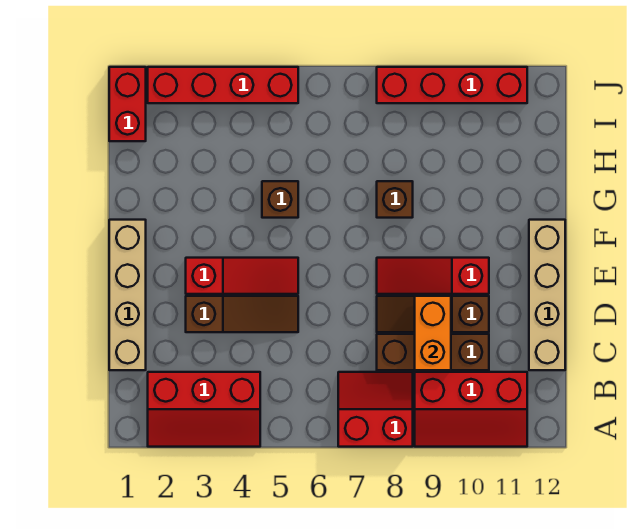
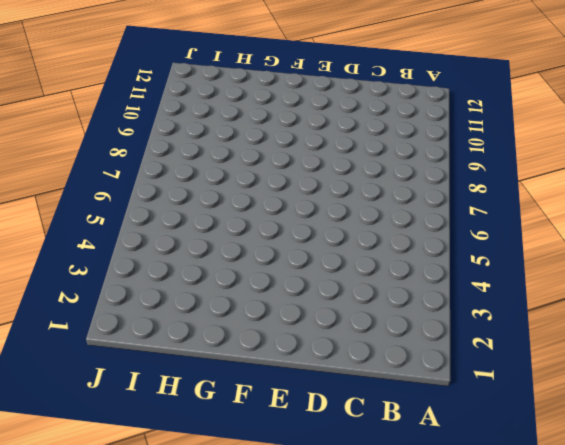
none -> red 2x3 slope [148,372,260,447]
none -> red 2x2 slope [338,372,413,447]
none -> red 2x3 slope [415,372,527,447]

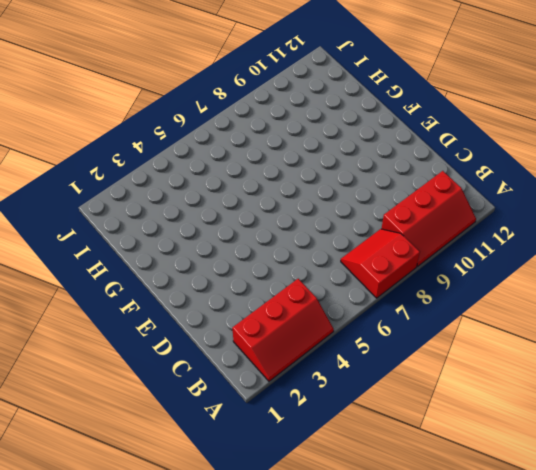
none -> tan 1x4 brick [109,220,146,370]
none -> brown 1x3 brick [377,334,489,370]
none -> tan 1x4 brick [529,220,565,370]

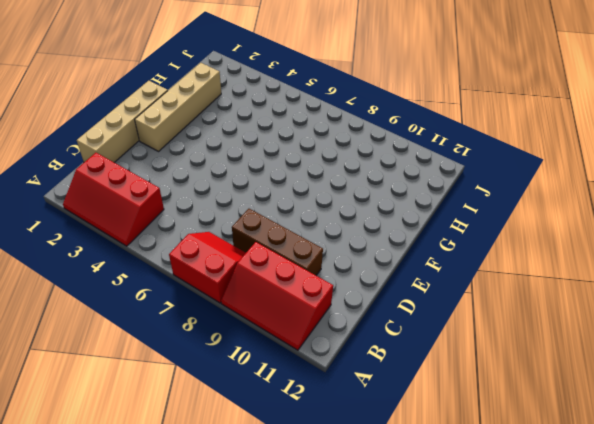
tan 1x4 brick [135,63,221,151] -> tan 1x4 brick moved to [529,220,565,370]
none -> brown 1x3 slope [186,296,298,332]
none -> brown 1x3 slope [377,296,489,332]
none -> red 1x3 slope [186,258,298,294]

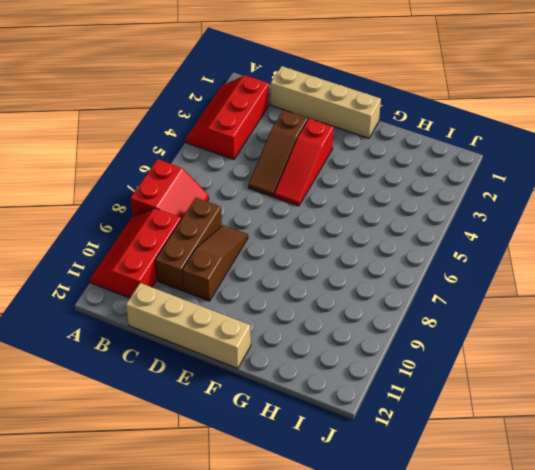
none -> red 1x3 slope [377,258,489,294]
none -> brown 1x1 brick [262,181,298,218]
none -> brown 1x1 brick [377,181,413,218]

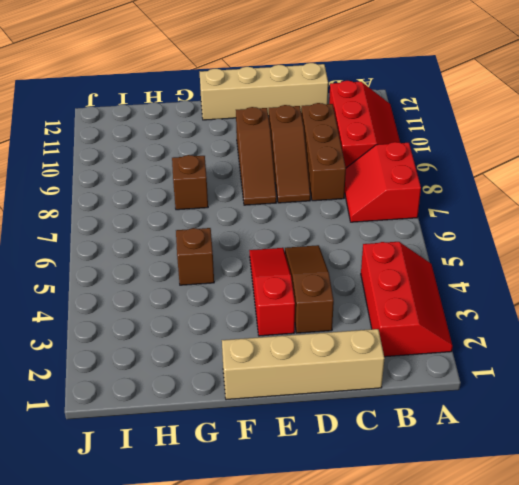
brown 1x3 slope [236,107,276,205] -> red 1x3 slope [377,258,489,294]
none -> red 1x2 brick [109,67,146,141]
none -> red 1x4 brick [148,67,298,103]
none -> red 1x4 brick [377,67,527,103]

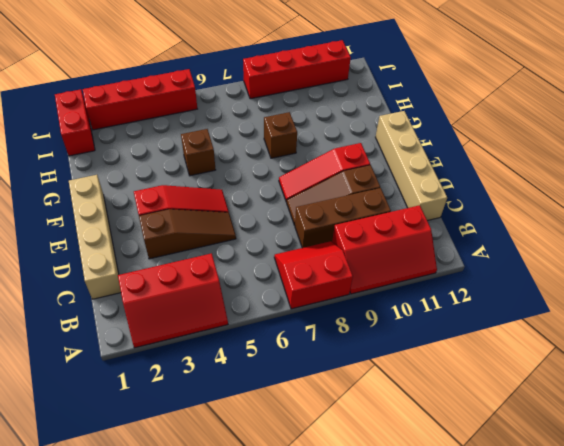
none -> orange 1x2 brick [415,296,451,370]

